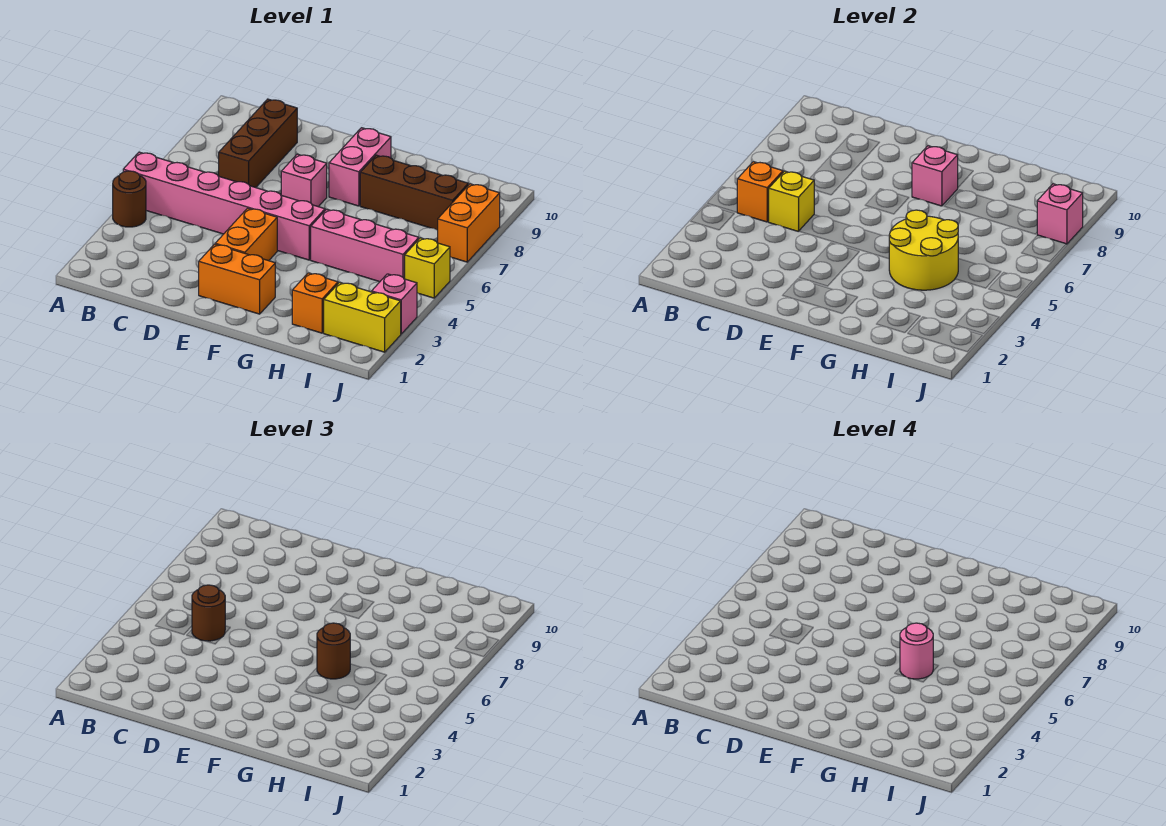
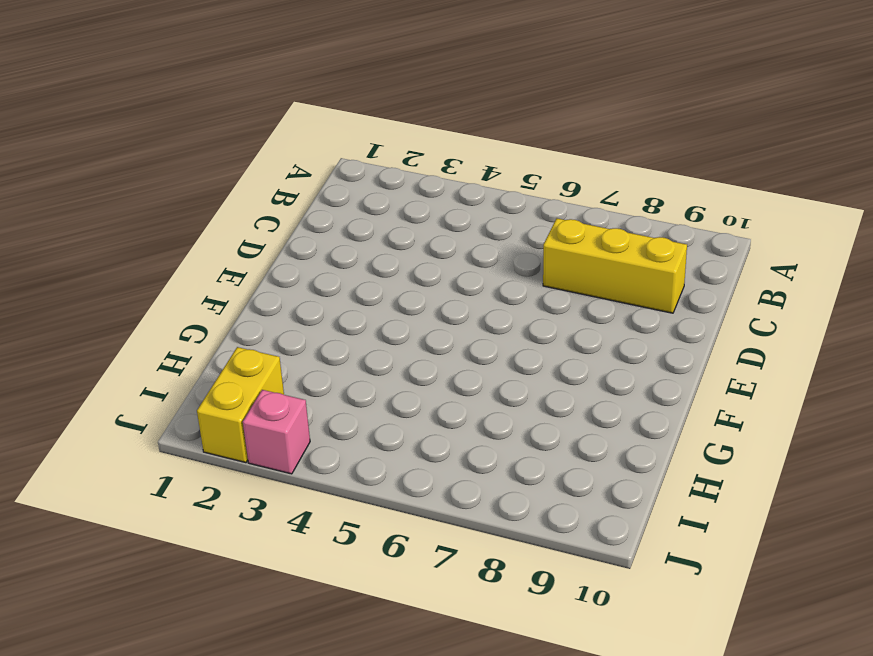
yellow 1x3 brick [543,218,687,313] -> brown 1x3 brick [219,99,297,188]
none -> brown 1x1 round brick [113,171,146,227]
none -> pink 1x6 brick [123,152,325,260]
none -> orange 1x2 brick [199,244,275,314]

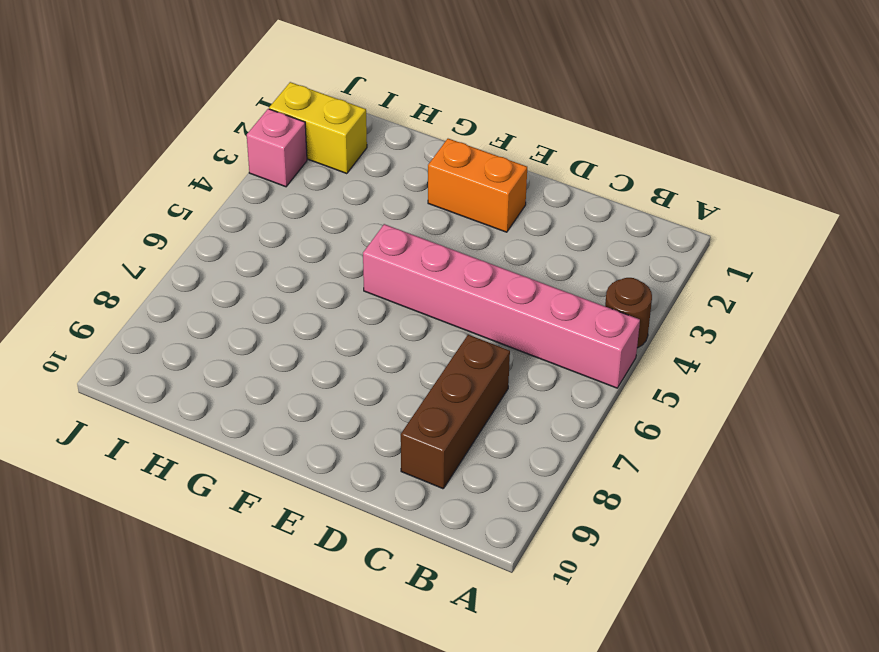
none -> orange 1x2 brick [215,208,277,261]
none -> pink 1x1 brick [281,154,327,207]
none -> pink 1x2 brick [329,128,391,206]

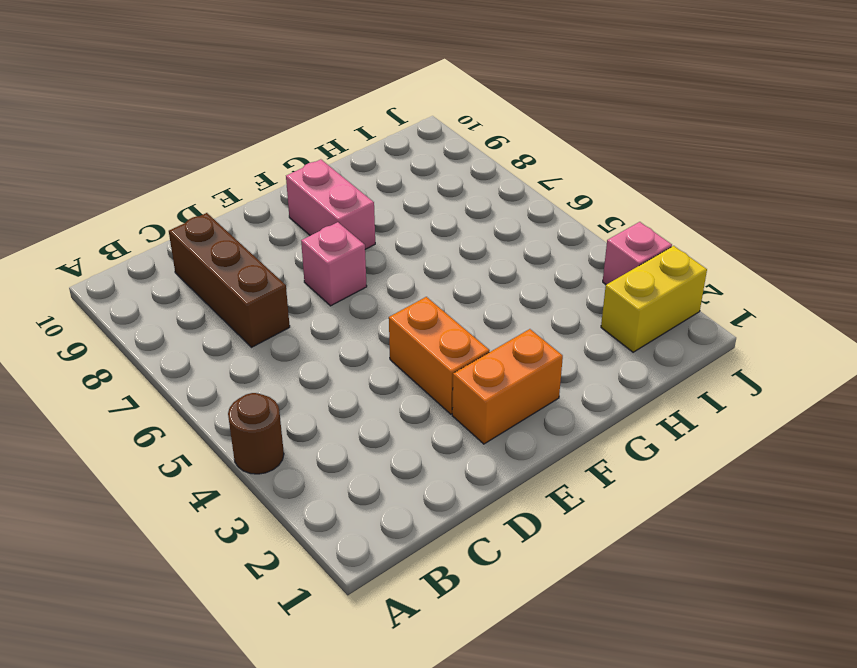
none -> pink 1x6 brick [123,152,325,260]
none -> pink 1x3 brick [311,209,419,282]
none -> brown 1x3 brick [360,155,468,230]

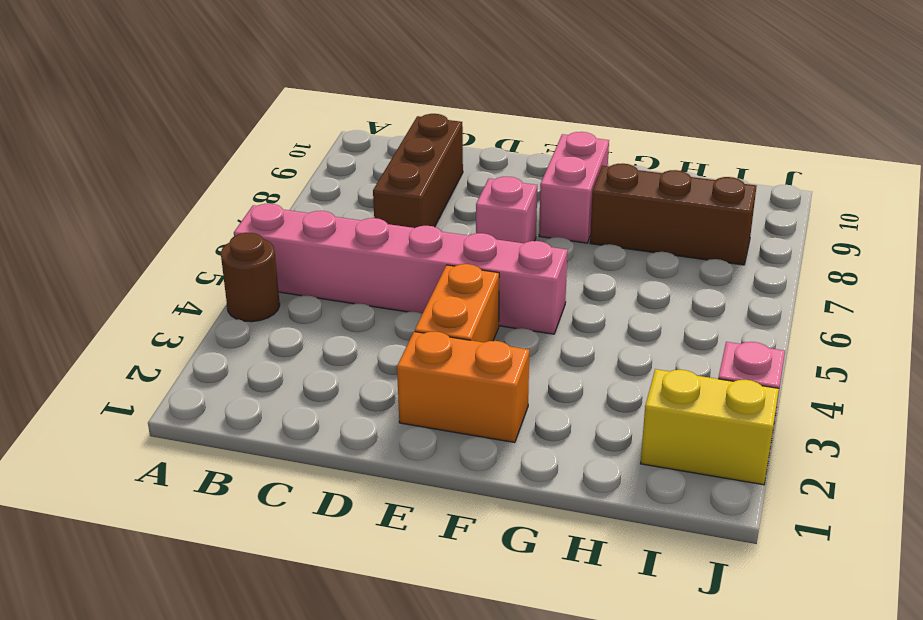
none -> pink 1x3 brick [311,209,419,282]
none -> orange 1x1 brick [292,273,338,333]
none -> yellow 1x1 brick [405,238,450,298]

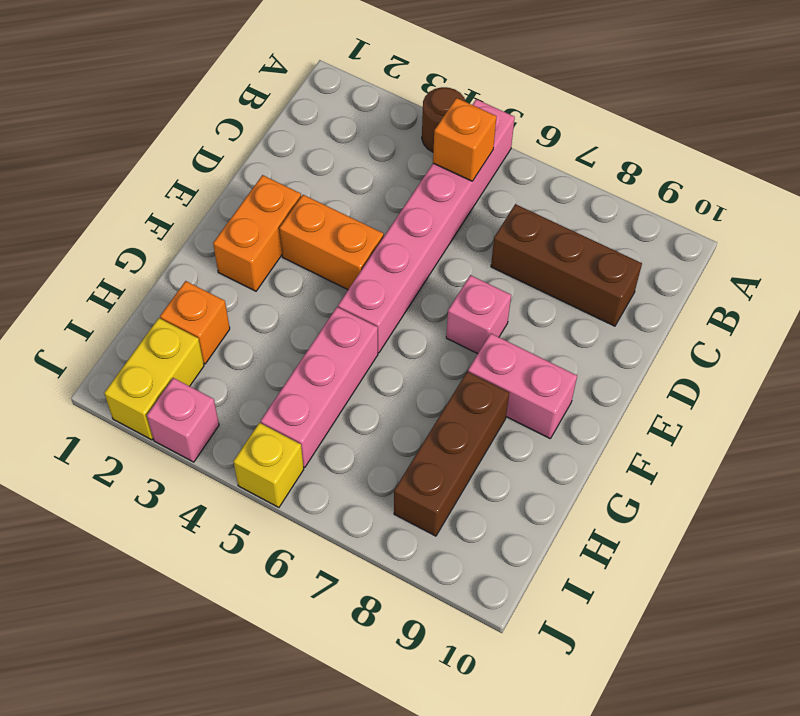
none -> orange 1x2 brick [438,184,500,262]
none -> yellow 1x1 brick [769,171,814,232]
none -> pink 1x1 brick [912,146,958,206]

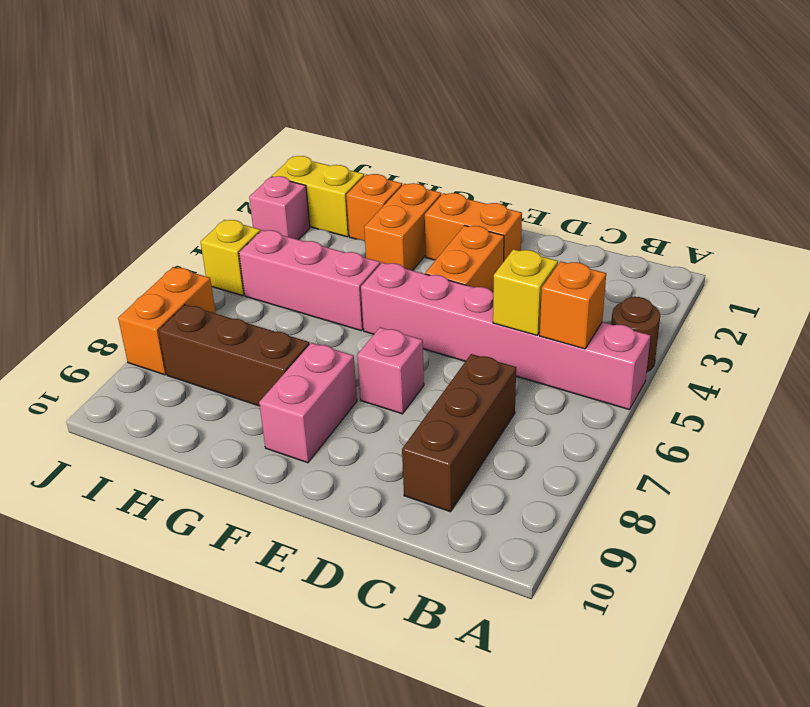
orange 1x2 brick [364,183,441,271] -> none
none -> pink 1x1 brick [912,146,958,206]
none -> yellow 2x2 round brick [889,210,958,290]
none -> pink 1x1 brick [1037,184,1083,244]

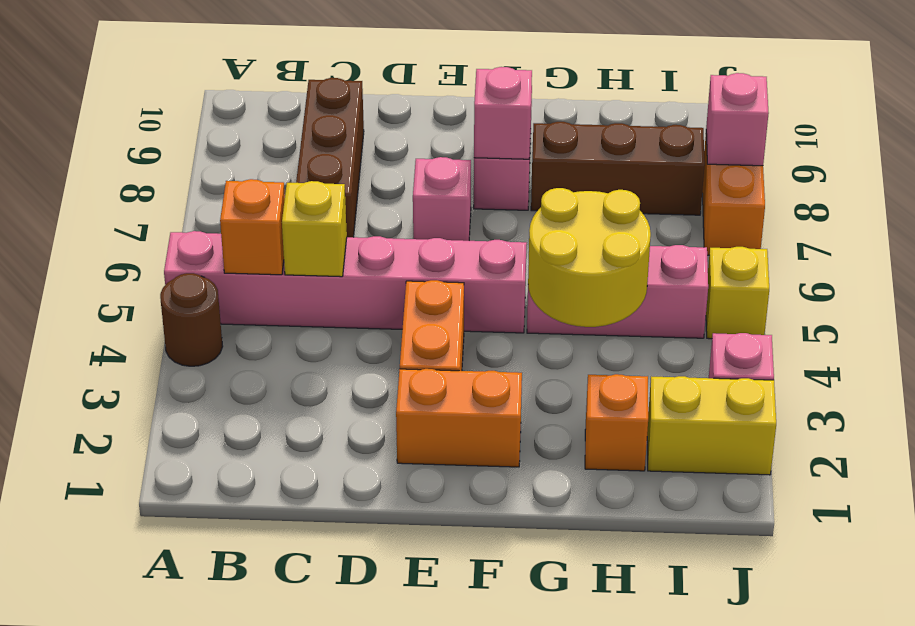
none -> brown 1x1 round brick [192,585,225,641]
none -> brown 1x1 round brick [317,623,350,679]
none -> pink 1x1 round brick [900,623,933,679]

